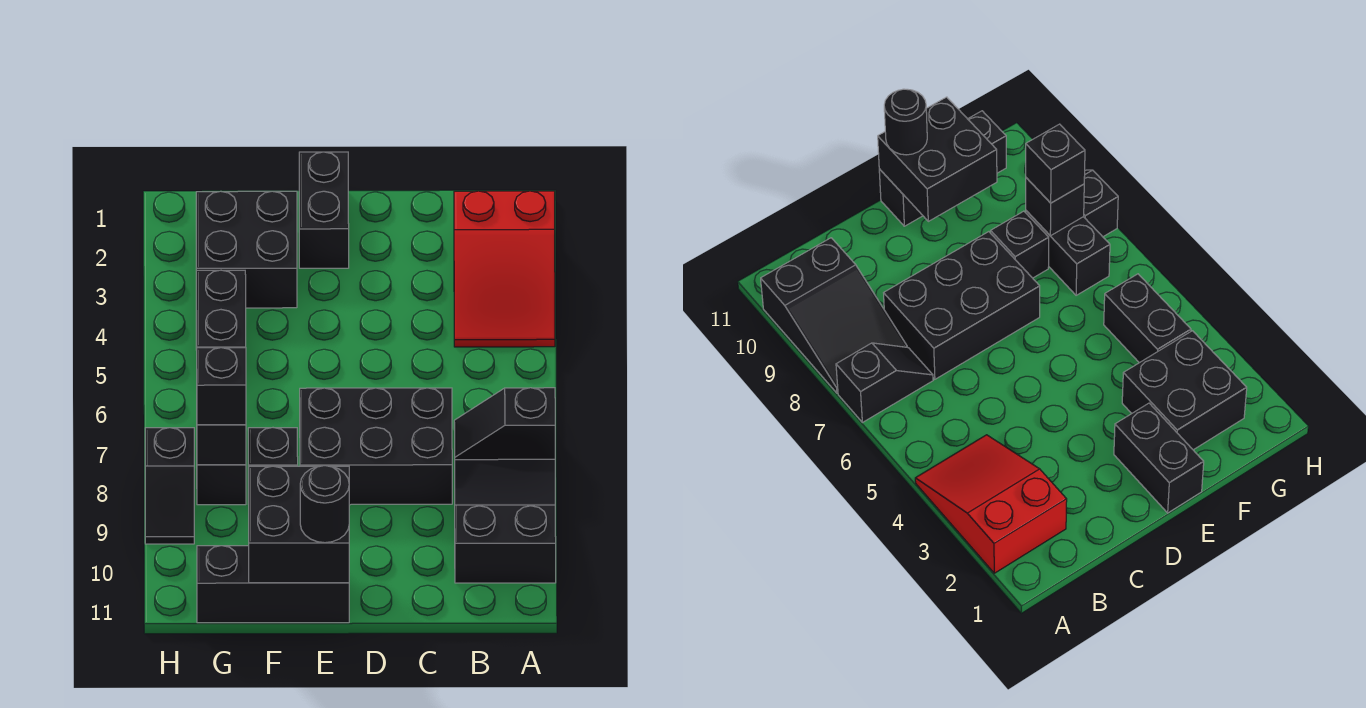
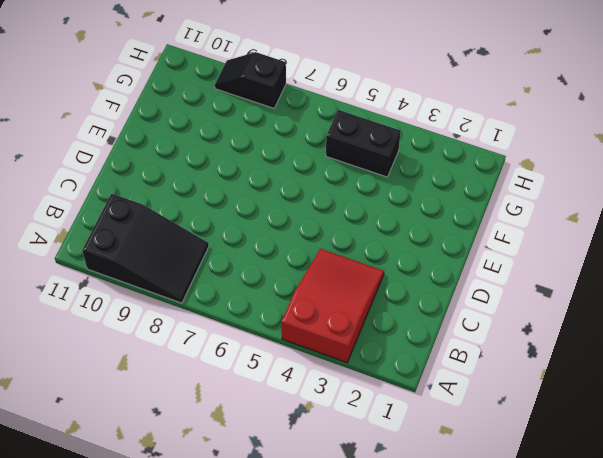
red 2x3 slope [282,249,384,363] -> red 2x3 slope turned to [454,191,555,347]
none -> black 1x2 slope [454,388,555,460]
none -> black 2x3 brick [300,388,452,505]
none -> black 1x2 brick [299,152,349,268]

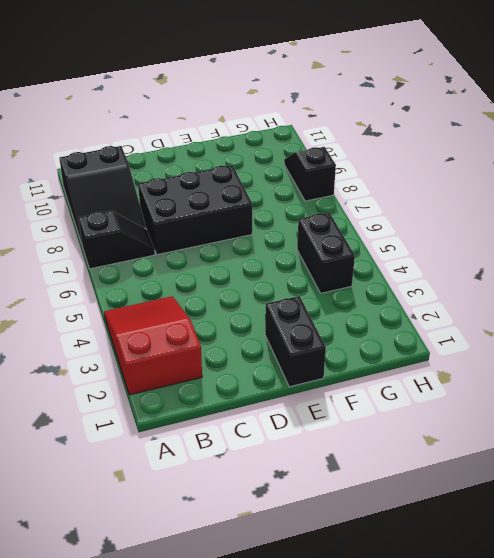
none -> black 1x3 brick [197,546,349,623]
none -> black 2x2 brick [196,191,297,308]
none -> black 1x1 brick [248,428,298,504]

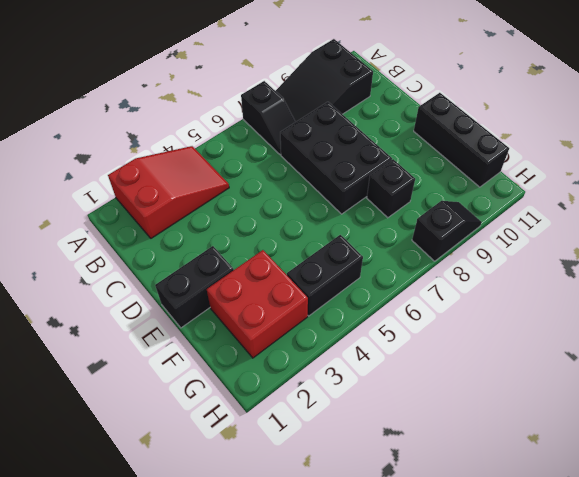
red 2x2 brick [207,250,308,358] -> black 2x2 brick [196,191,297,308]
none -> black 1x2 brick [197,465,246,505]
none -> black 2x2 brick [249,466,349,583]
none -> black 1x1 brick [197,425,246,465]

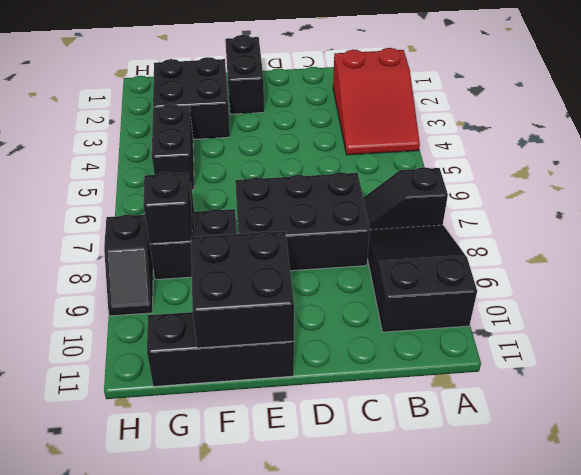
none -> black 1x1 round brick [300,466,349,543]
none -> black 1x1 brick [197,348,246,425]

